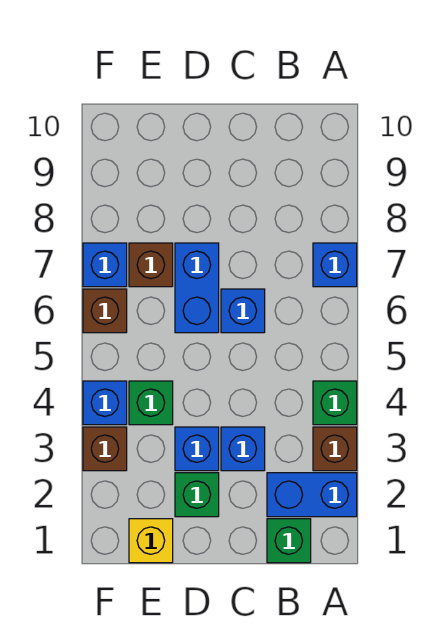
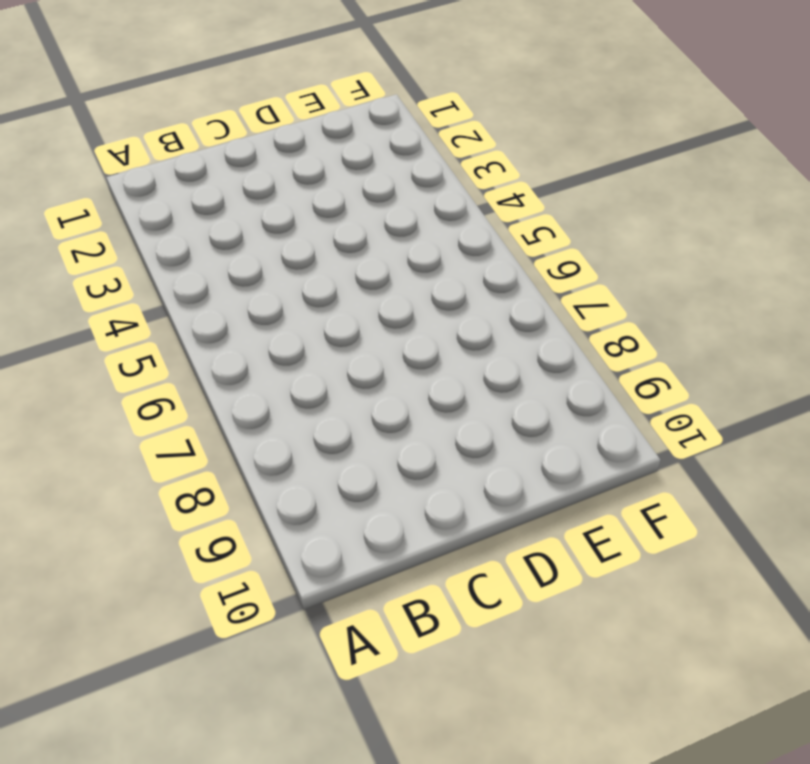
none -> blue 1x2 brick [267,473,357,517]
none -> brown 1x1 brick [313,427,357,471]
none -> green 1x1 brick [313,381,357,425]

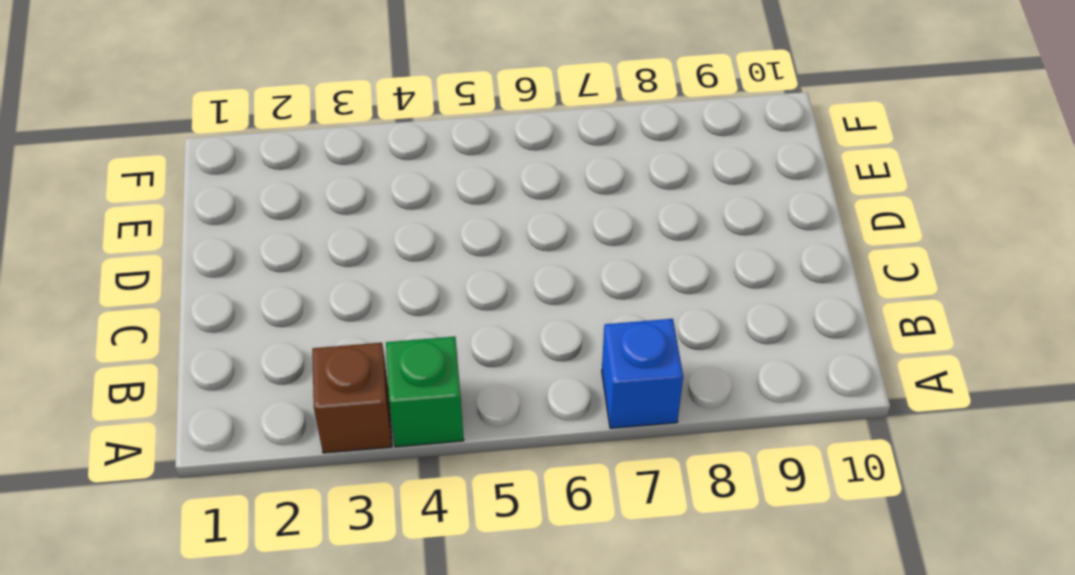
none -> blue 1x2 brick [267,473,357,517]
none -> green 1x1 brick [267,519,311,563]
none -> blue 1x1 brick [221,427,265,471]

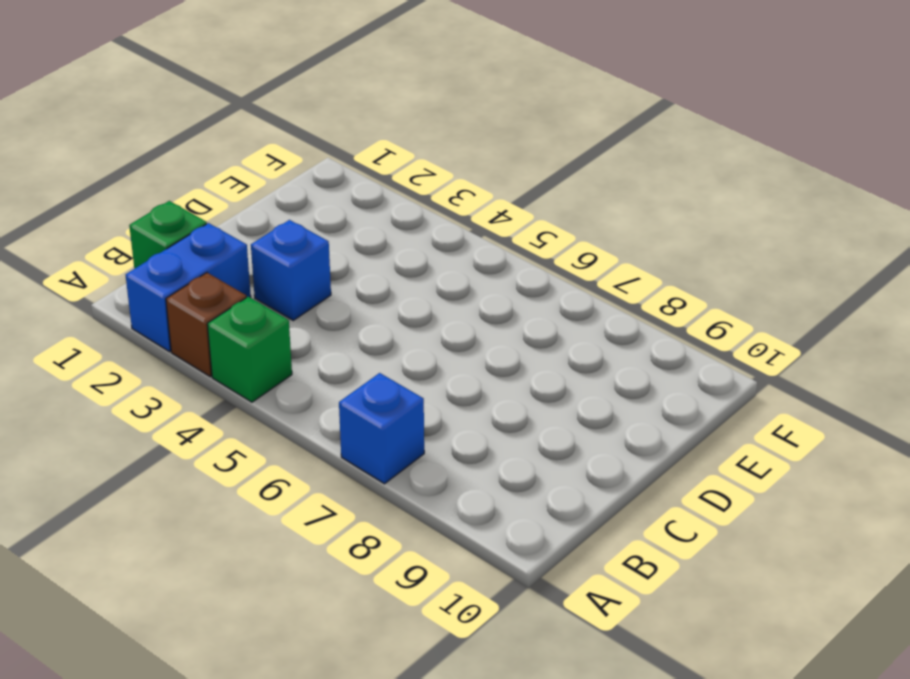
none -> blue 1x1 brick [221,289,265,333]
none -> green 1x1 brick [175,473,219,517]
none -> blue 1x1 brick [175,427,219,471]

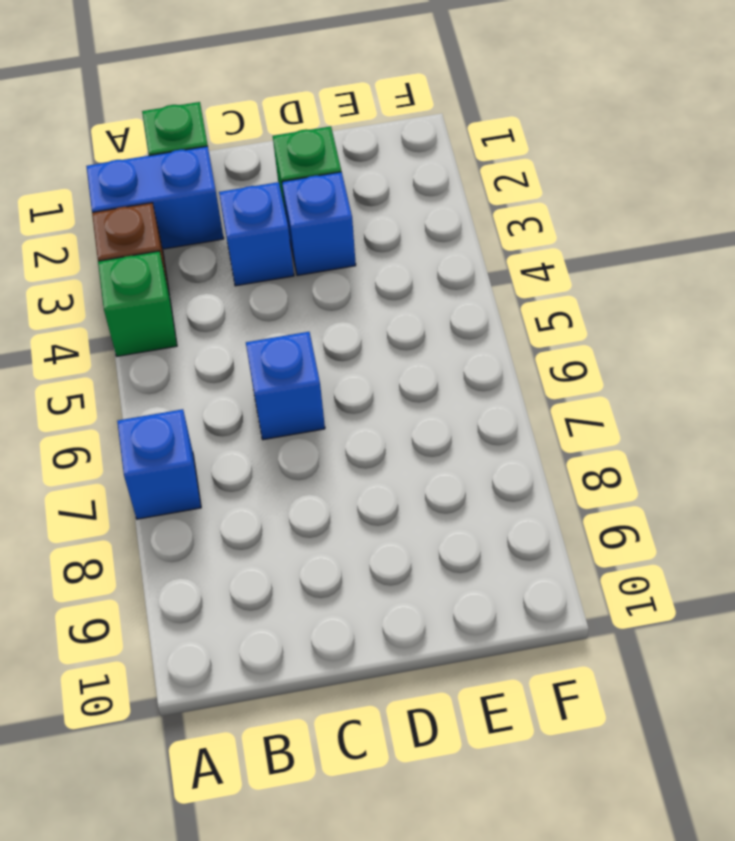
none -> blue 1x2 brick [175,243,219,333]
none -> yellow 1x1 brick [129,519,173,563]
none -> green 1x1 brick [129,381,173,425]

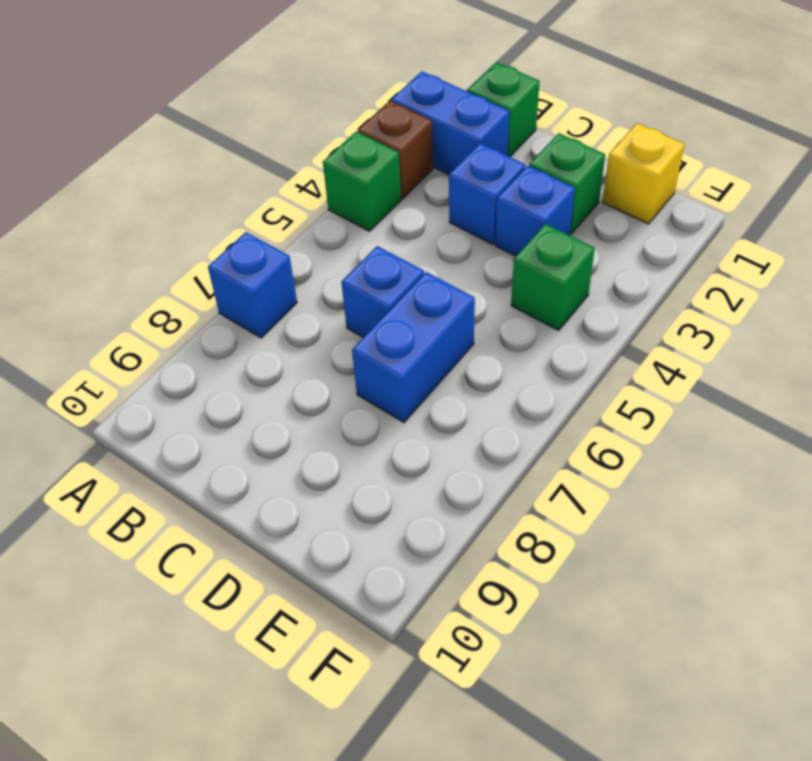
none -> brown 1x1 brick [129,243,173,287]
none -> brown 1x1 brick [83,427,127,471]
none -> blue 1x1 brick [83,381,127,425]

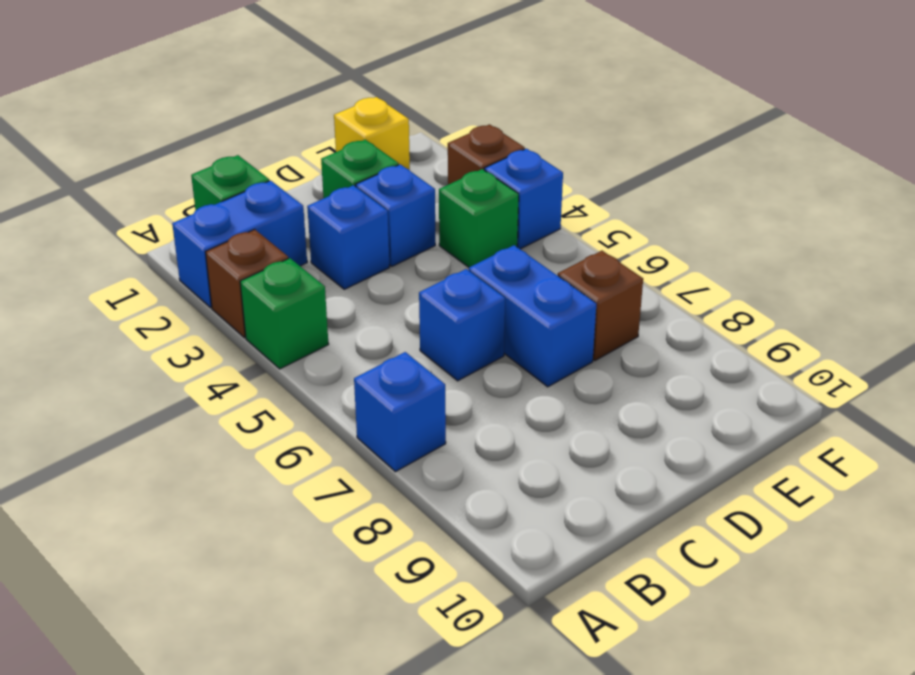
none -> brown 1x1 brick [83,289,127,333]
none -> blue 1x1 brick [83,243,127,287]

